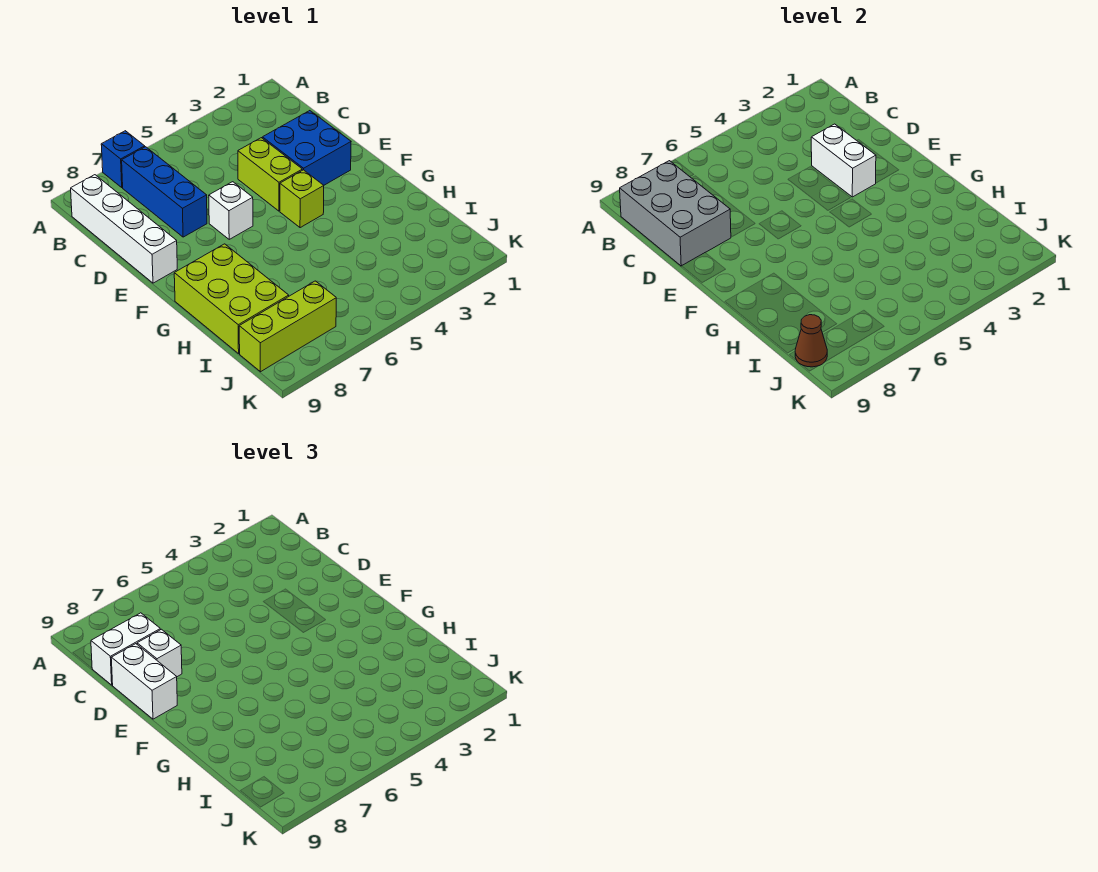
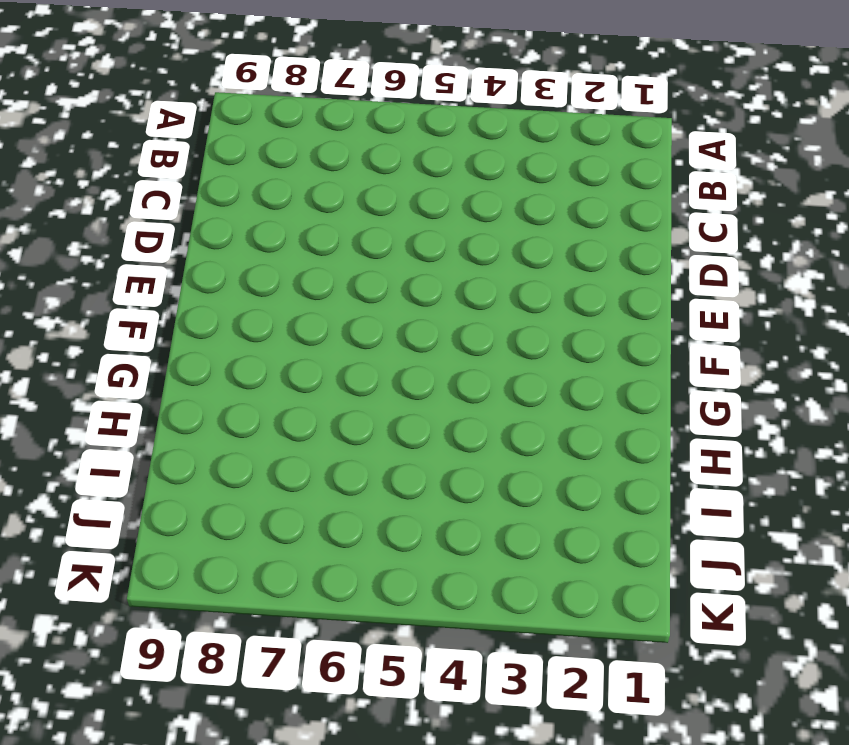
none -> blue 1x1 brick [101,131,145,187]
none -> blue 1x3 brick [122,147,207,237]
none -> white 1x4 brick [71,175,177,283]

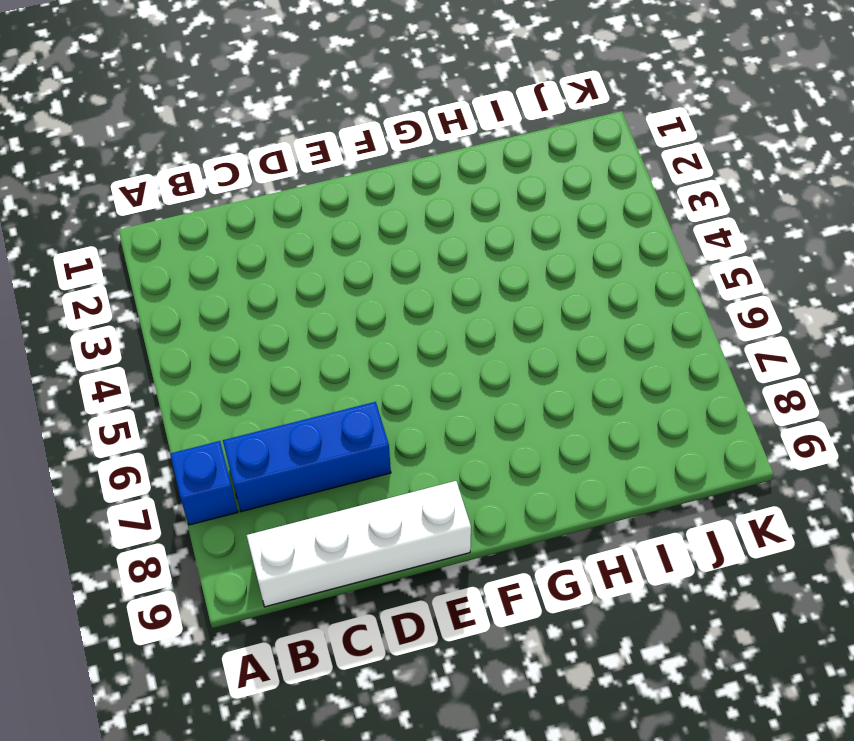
none -> blue 2x2 brick [262,111,351,185]
none -> lime 1x2 brick [238,138,302,211]
none -> white 1x1 brick [209,182,253,239]

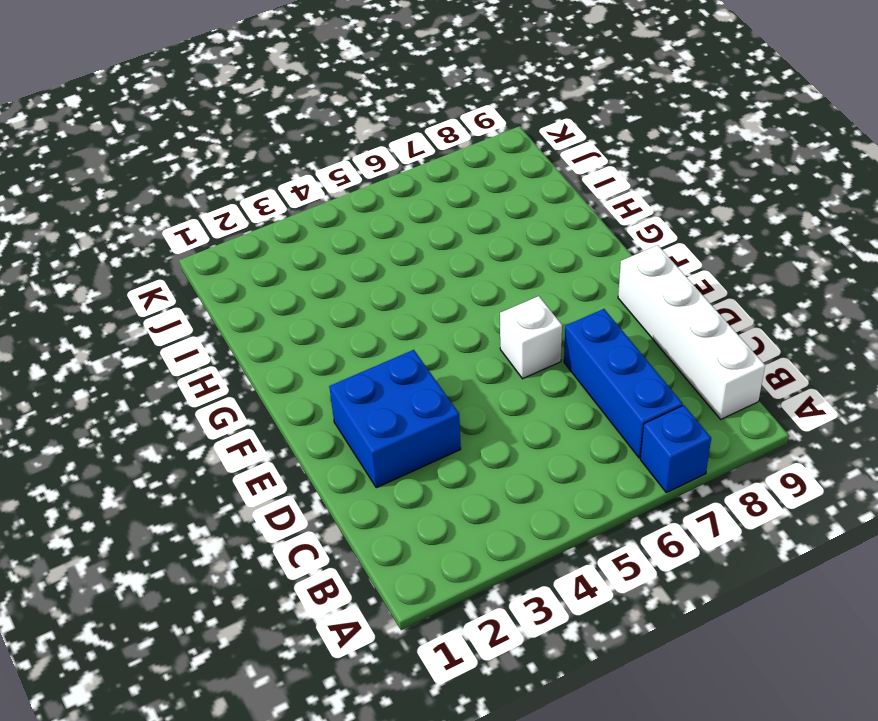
none -> lime 1x2 brick [238,138,302,211]
none -> lime 1x1 brick [280,170,324,228]
none -> lime 2x3 brick [174,244,289,354]

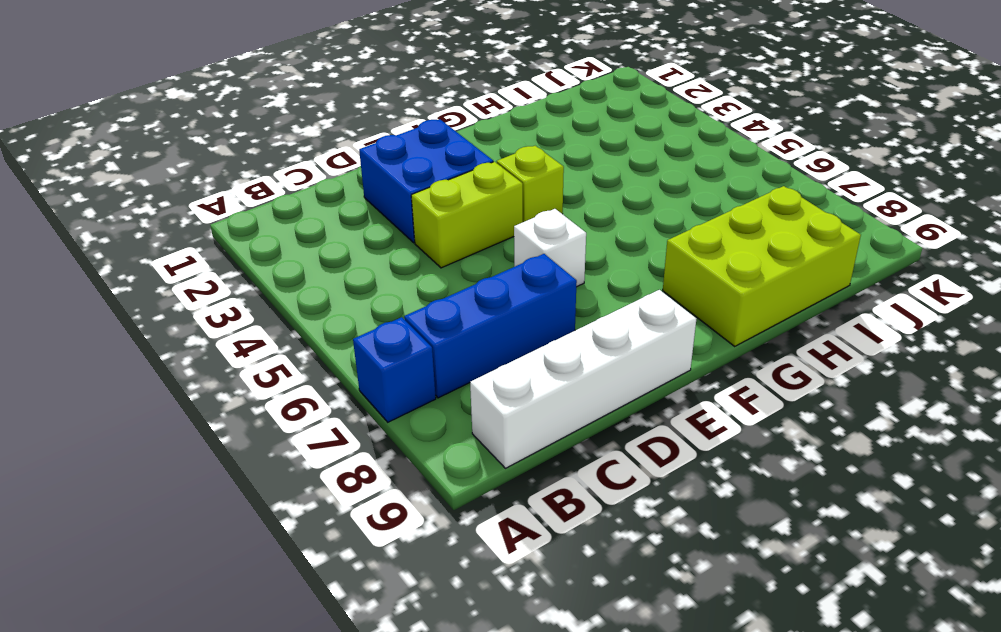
none -> lime 1x3 brick [239,281,336,372]
none -> grey 2x3 brick [620,161,731,266]
none -> white 1x2 brick [811,124,876,197]

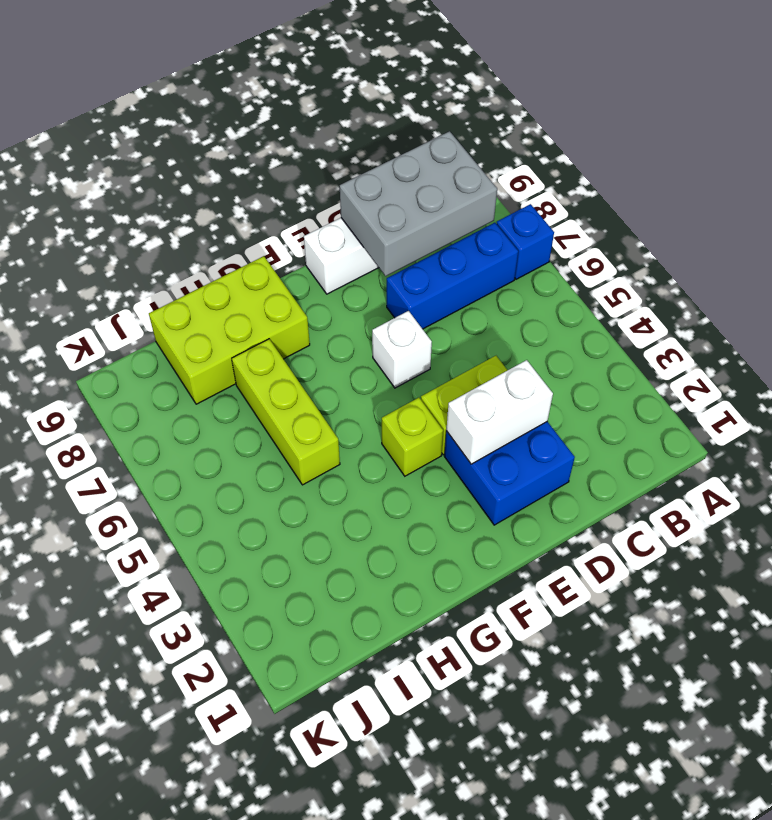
lime 1x3 brick [232,339,340,485] -> lime 1x3 brick moved to [239,281,336,372]
none -> brown 1x1 cone [795,315,827,367]
none -> white 1x2 brick [91,613,160,685]
none -> white 1x1 brick [137,629,182,677]

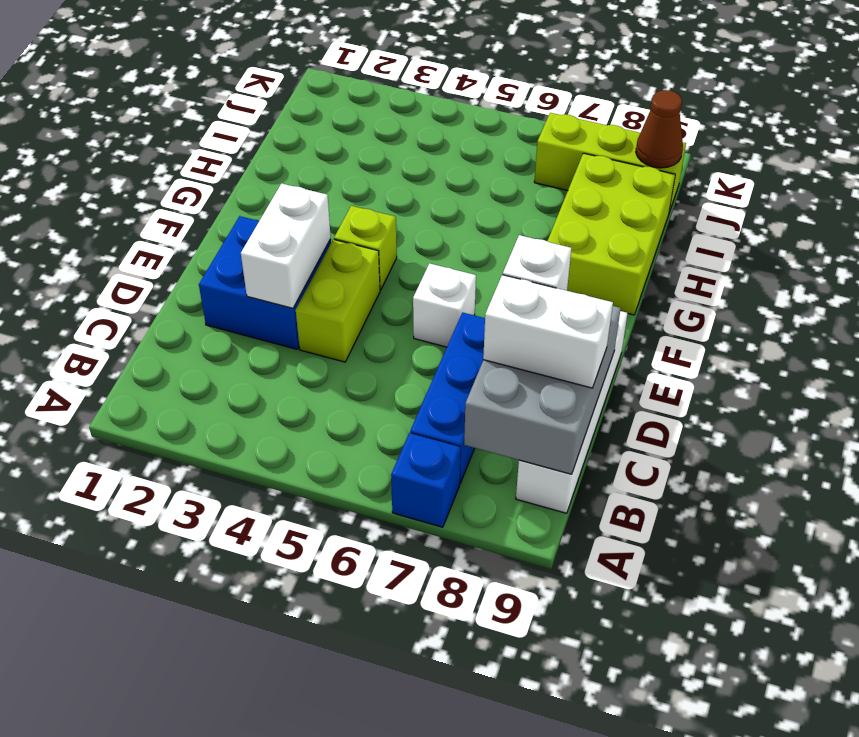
none -> white 1x2 brick [111,644,177,719]

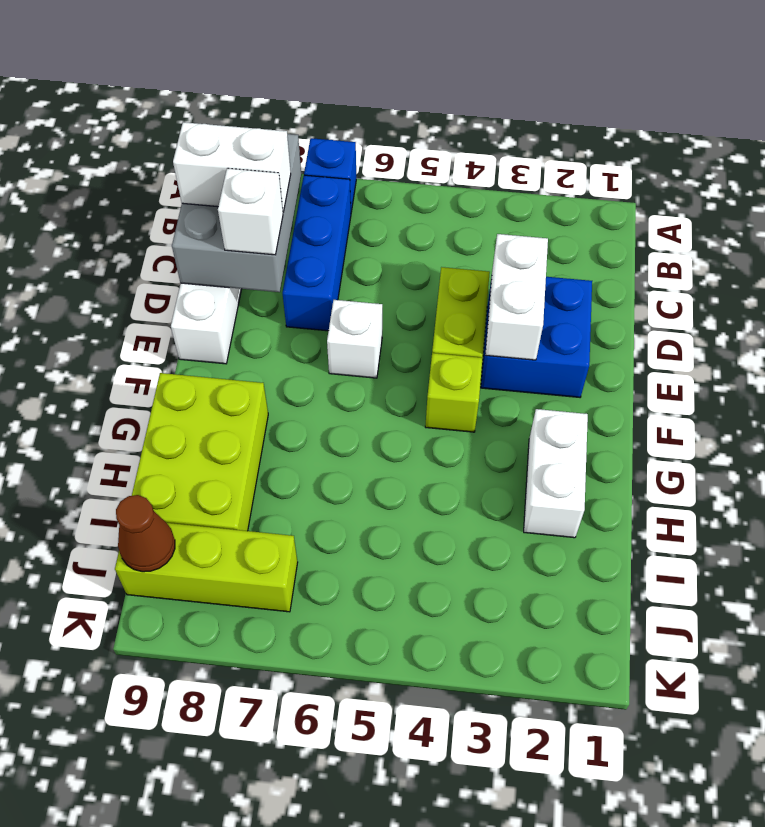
white 1x2 brick [524,409,588,538] -> white 1x2 brick moved to [111,644,177,719]

